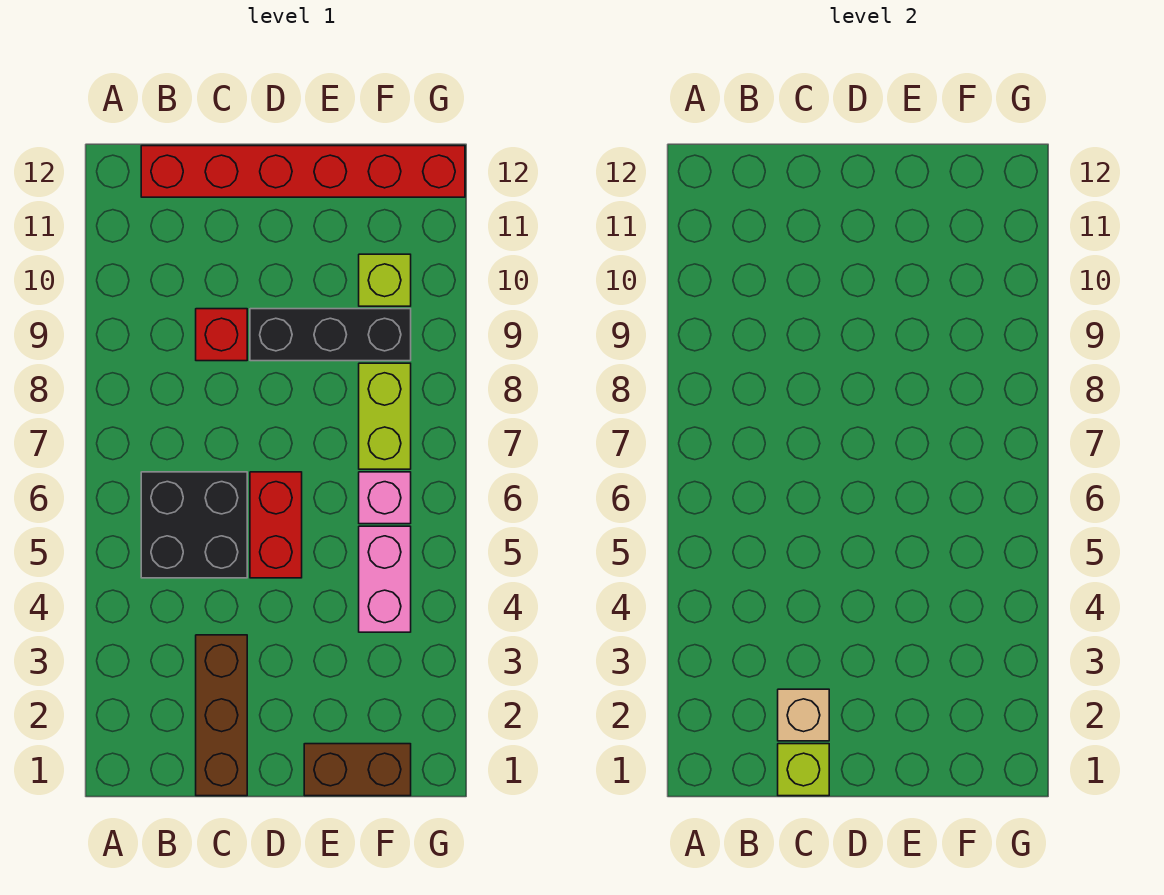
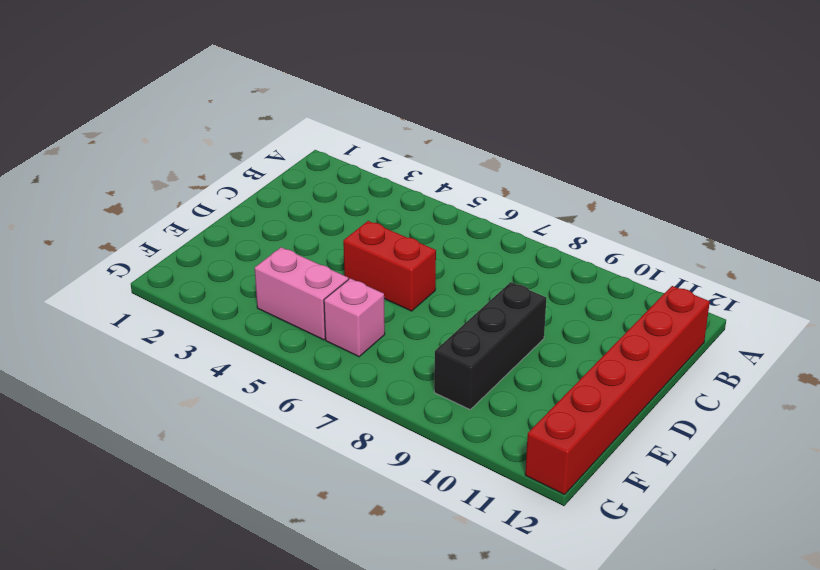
none -> black 2x2 brick [141,472,247,578]
none -> brown 1x3 brick [196,635,247,796]
none -> red 1x1 brick [196,309,247,361]

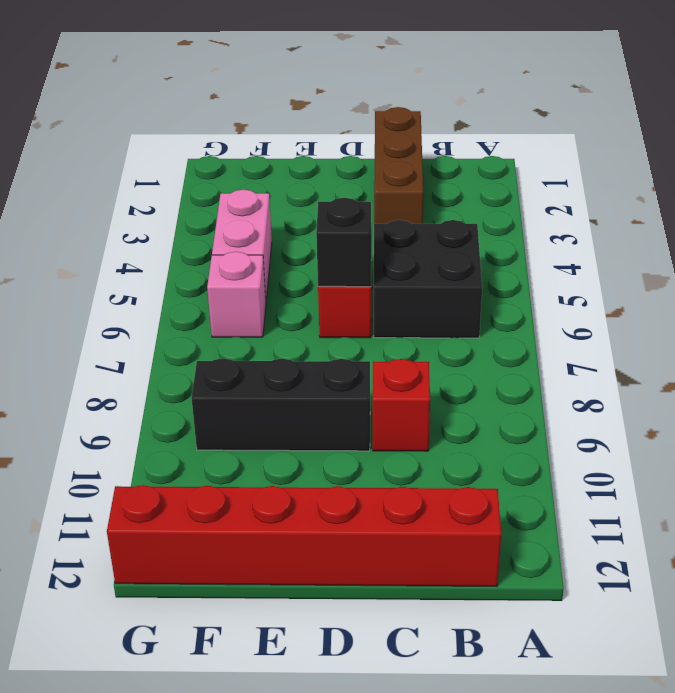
black 1x1 brick [316,198,371,287] -> none
none -> brown 1x2 brick [304,744,411,796]
none -> lime 1x2 brick [359,363,411,469]
none -> lime 1x1 brick [359,254,411,306]

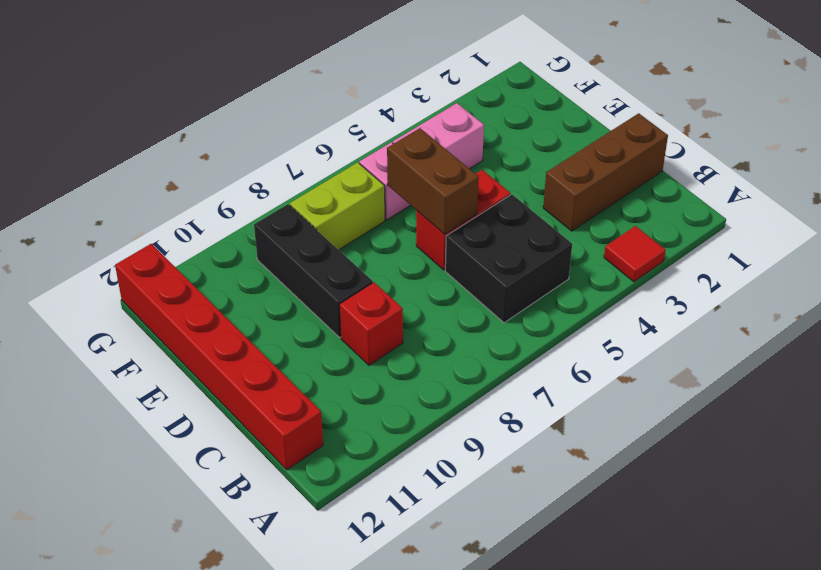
red 1x1 tile [604,226,666,282] -> none
brown 1x2 brick [387,128,479,234] -> brown 1x2 brick moved to [304,744,411,796]
none -> lime 1x1 brick [359,254,411,306]
none -> lime 1x1 brick [778,744,829,796]
none -> tan 1x1 brick [778,689,829,741]

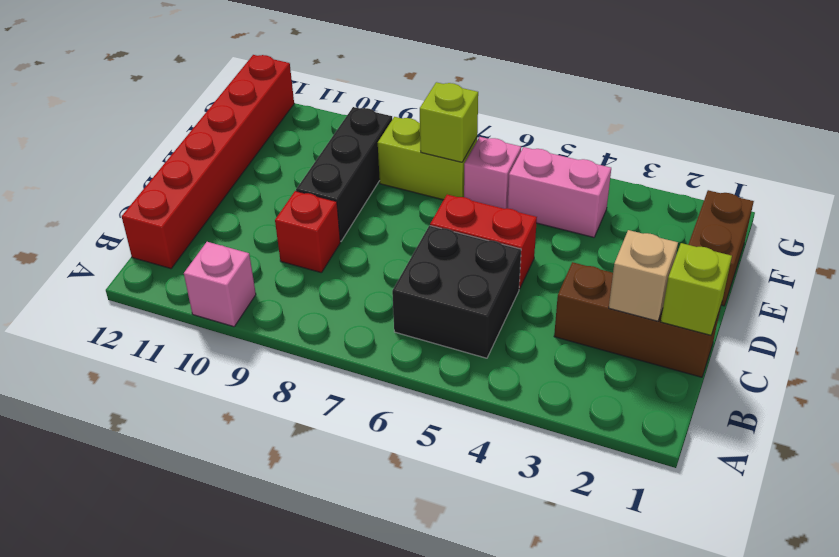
pink 1x1 brick [184,242,256,327] -> none
lime 1x1 brick [420,82,478,162] -> lime 1x1 brick moved to [359,254,411,306]

